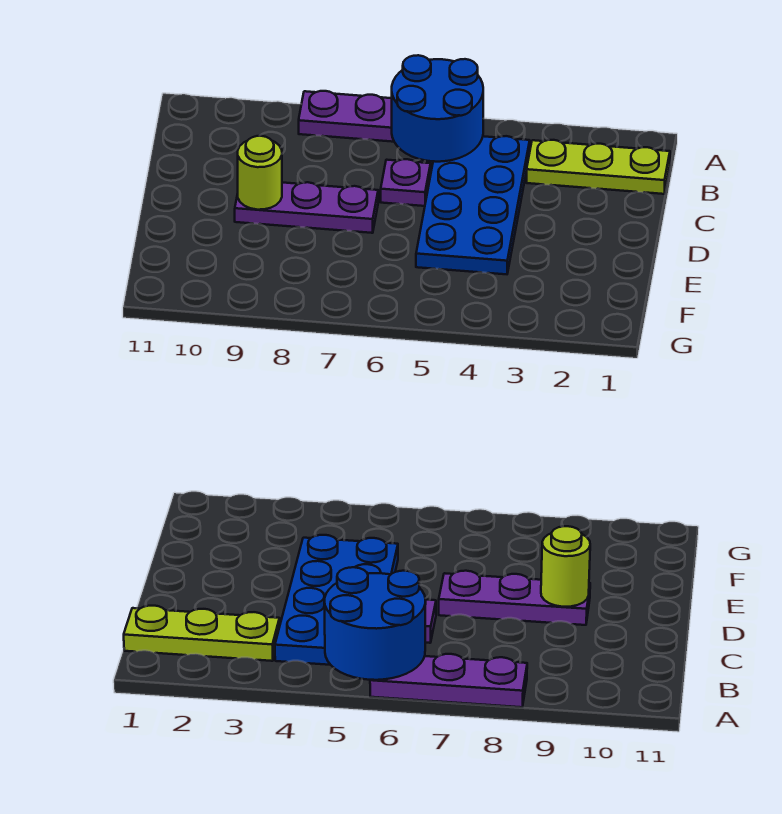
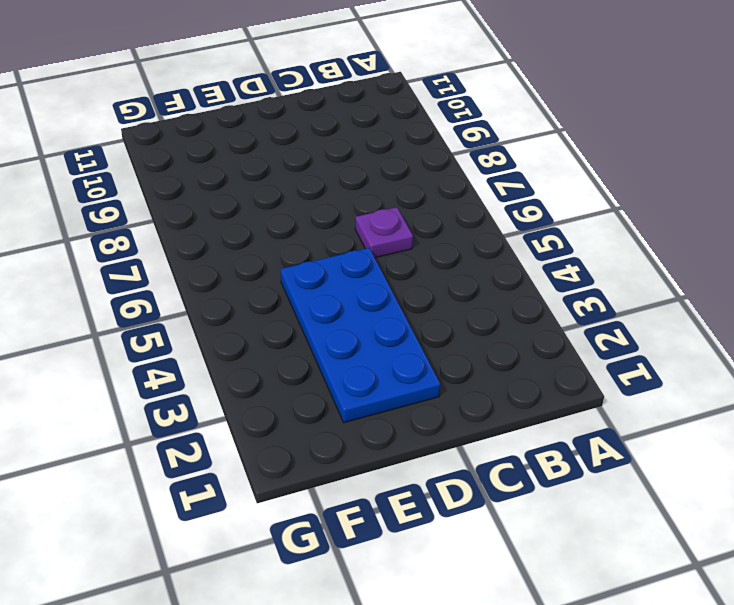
blue 2x4 plate [280,248,440,423] -> blue 2x4 plate turned to [416,136,530,274]
none -> purple 1x3 plate [299,91,394,142]
none -> lime 1x3 plate [527,140,670,194]

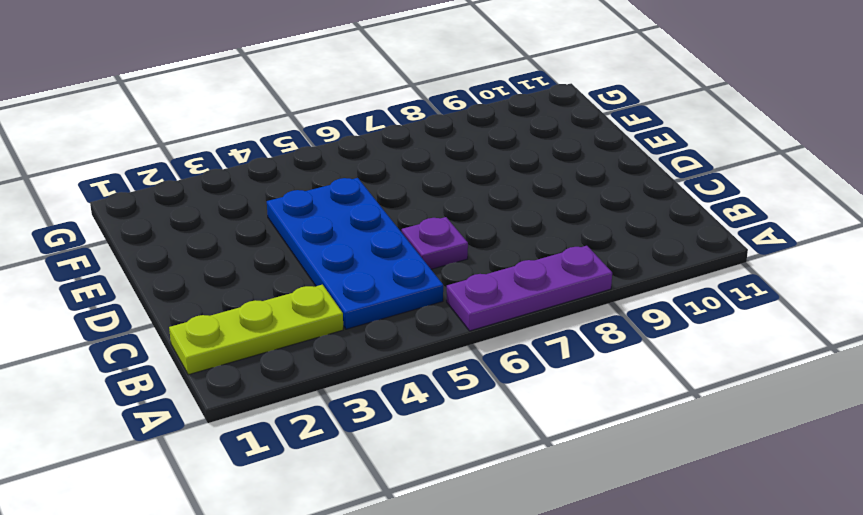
none -> purple 1x3 plate [235,182,378,233]
none -> blue 2x2 round brick [392,55,483,162]

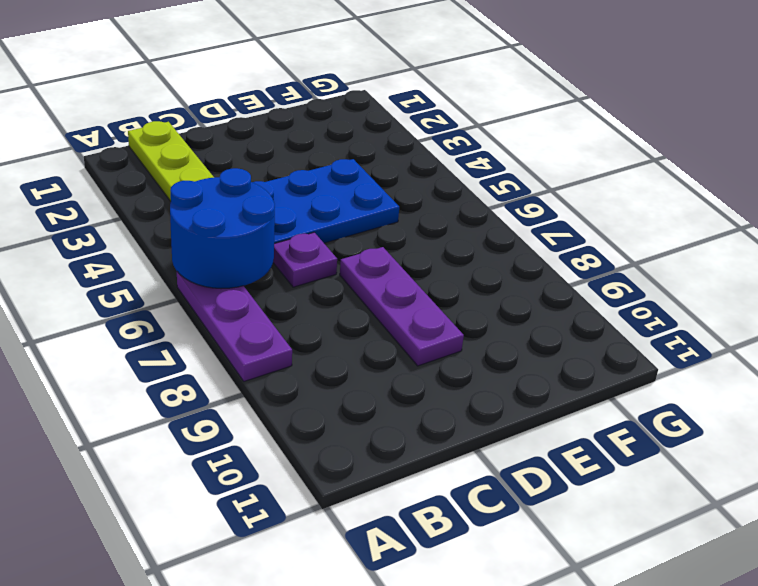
none -> lime 1x1 round brick [238,136,282,210]

